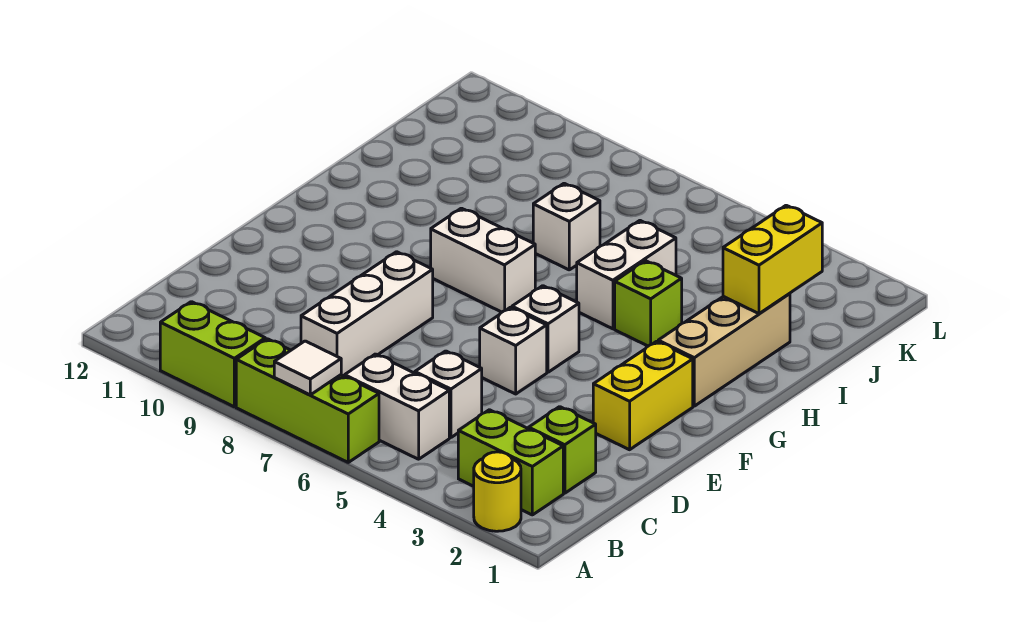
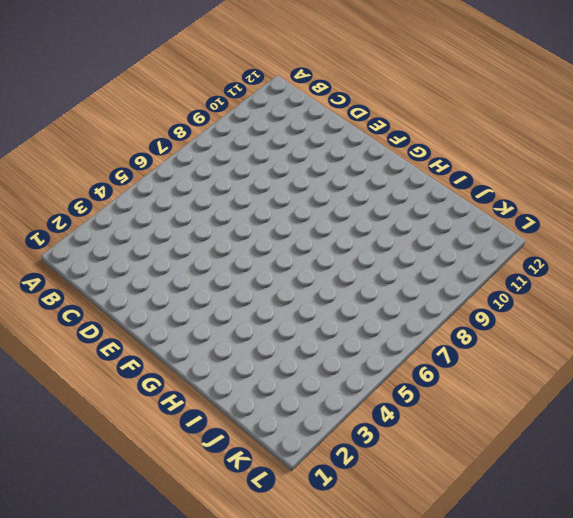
none -> yellow 1x1 round brick [474,452,521,531]
none -> lime 1x3 brick [236,339,379,462]
none -> lime 1x2 brick [160,302,265,407]

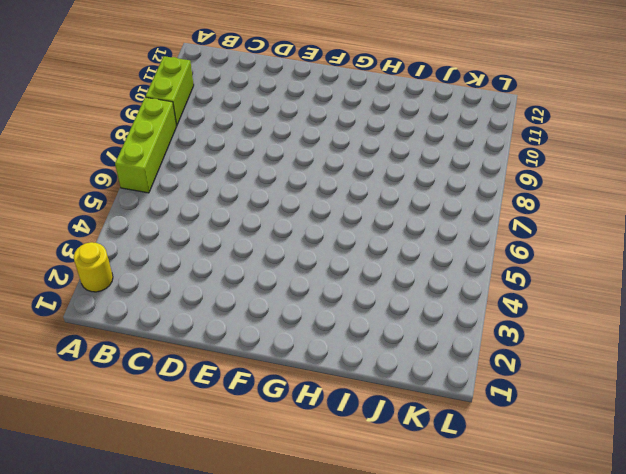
none -> lime 1x2 brick [458,410,563,515]
none -> white 1x2 brick [345,354,449,459]
none -> lime 1x1 brick [529,407,596,493]

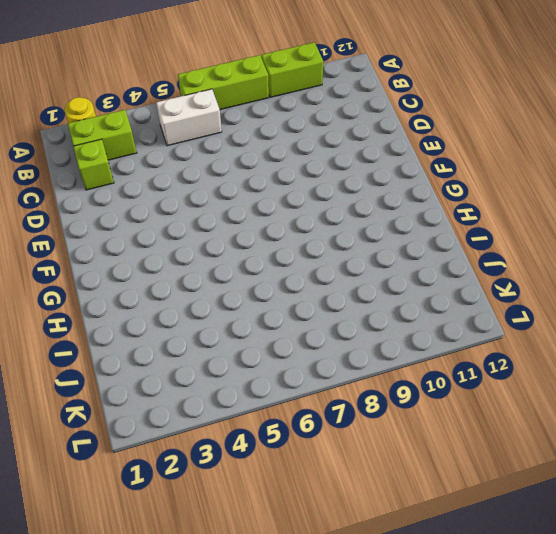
none -> white 1x1 brick [415,351,482,437]
none -> white 1x3 brick [301,252,433,376]
none -> yellow 1x2 brick [593,341,693,450]

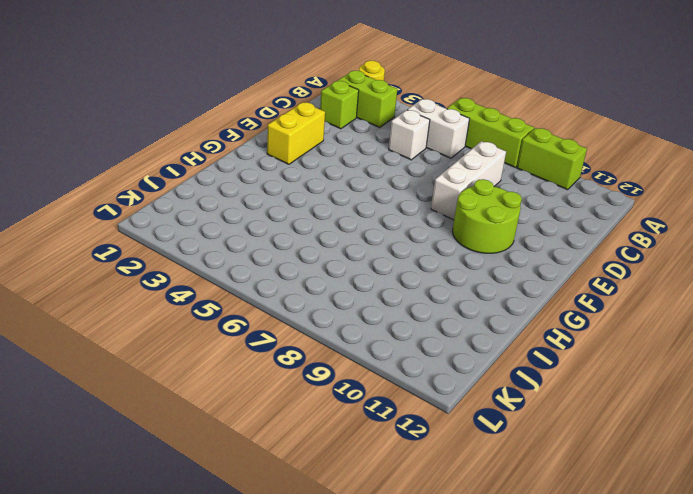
lime 2x2 round brick [453,179,522,253] -> none
none -> white 1x1 brick [480,307,547,394]
none -> white 1x1 brick [512,286,579,372]
none -> tan 1x3 brick [658,294,790,406]

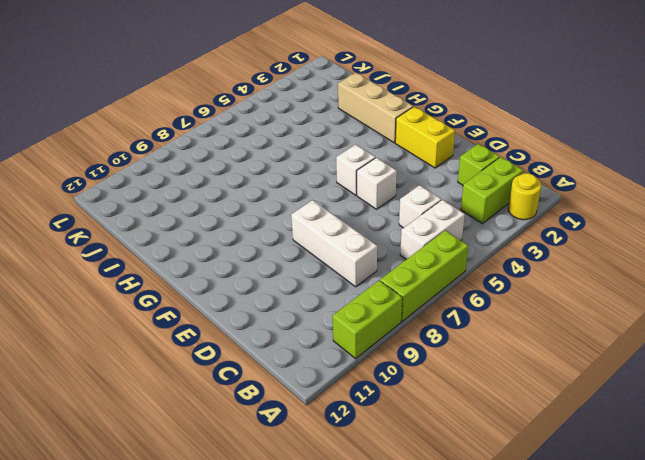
none -> white 1x2 brick [431,208,535,312]
none -> lime 1x1 brick [615,261,682,346]
none -> white 1x2 brick [577,221,676,329]

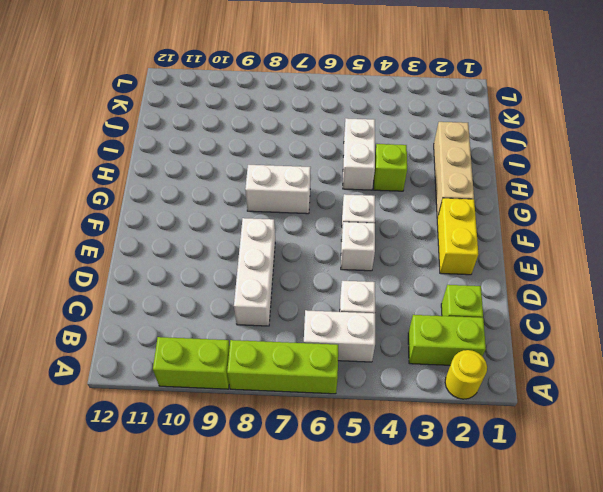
none -> white 1x1 brick [533,183,600,270]
none -> white 1x1 tile [274,341,341,395]
none -> yellow 1x2 brick [723,205,822,314]

